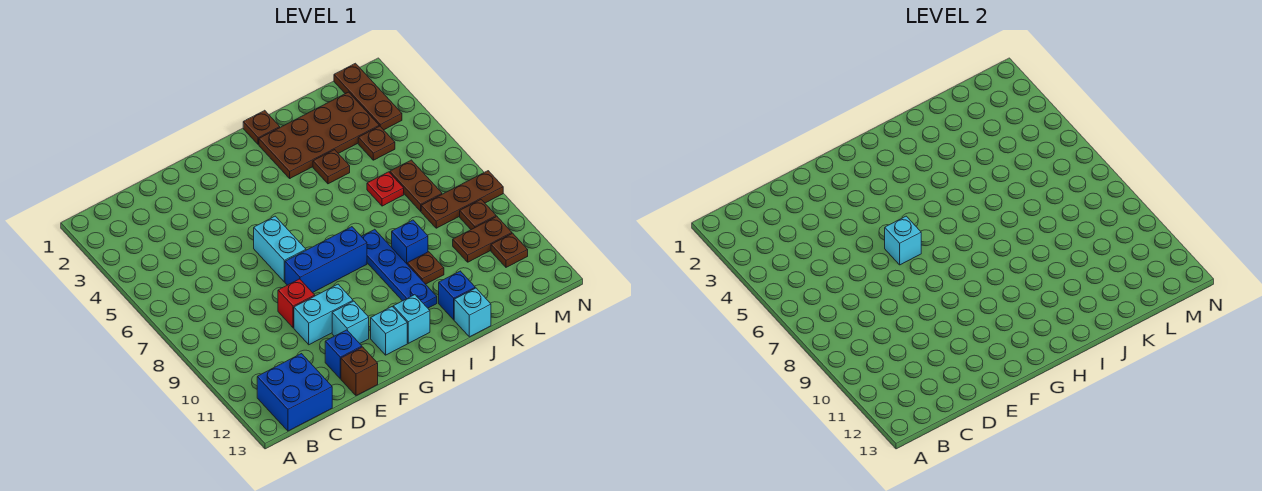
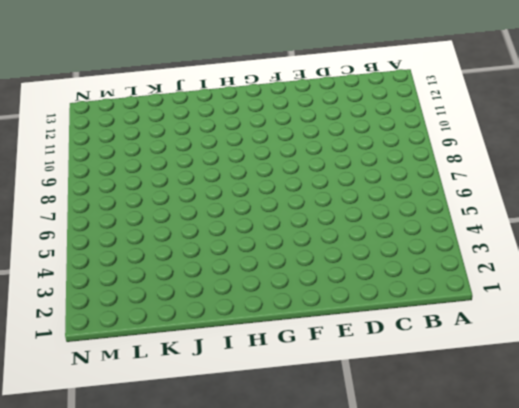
none -> blue 2x2 brick [257,354,332,431]
none -> red 1x1 brick [278,279,315,328]
none -> cyan 1x2 brick [294,284,353,345]

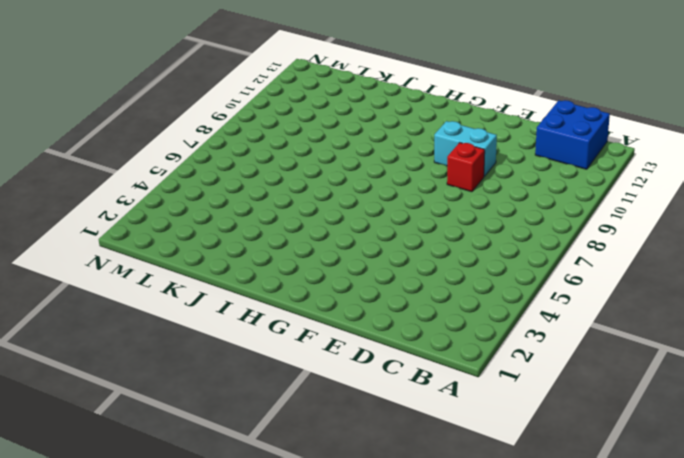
none -> blue 1x1 brick [325,330,362,379]
none -> brown 1x1 brick [341,347,378,396]
none -> cyan 1x2 brick [254,216,306,282]

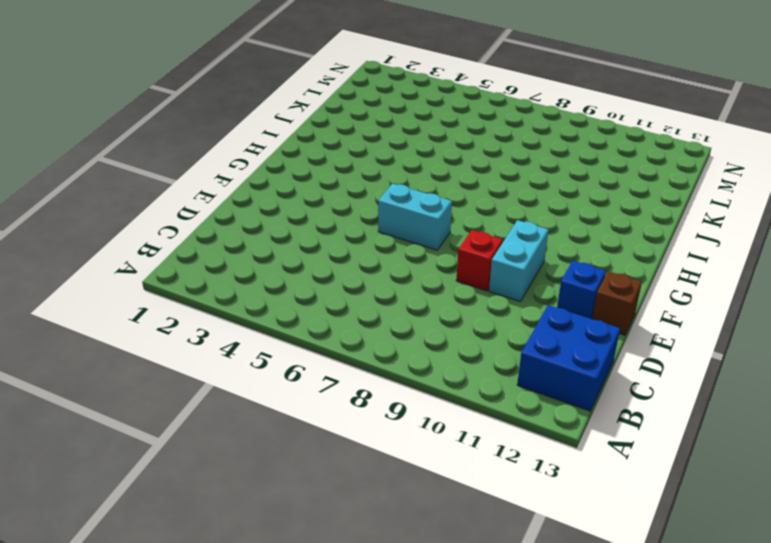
none -> blue 1x3 brick [285,227,367,293]
none -> cyan 1x1 brick [332,301,369,343]
none -> cyan 1x1 brick [371,307,407,355]

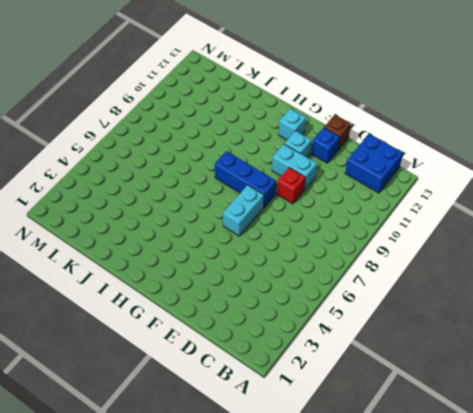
none -> cyan 1x1 brick [393,295,430,343]
none -> brown 1x1 plate [243,110,280,145]
none -> brown 2x4 plate [259,92,379,178]

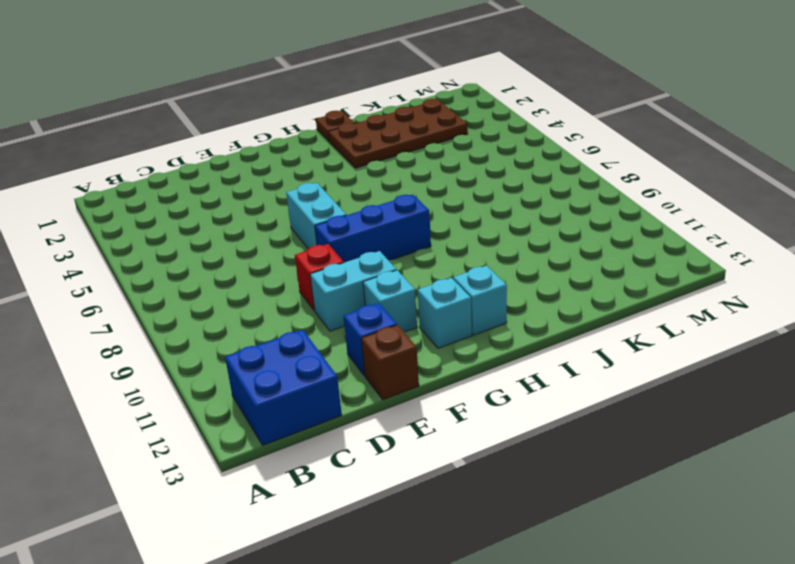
none -> blue 1x4 plate [361,229,437,308]
none -> brown 1x1 plate [313,150,350,184]
none -> blue 1x1 brick [392,220,428,264]

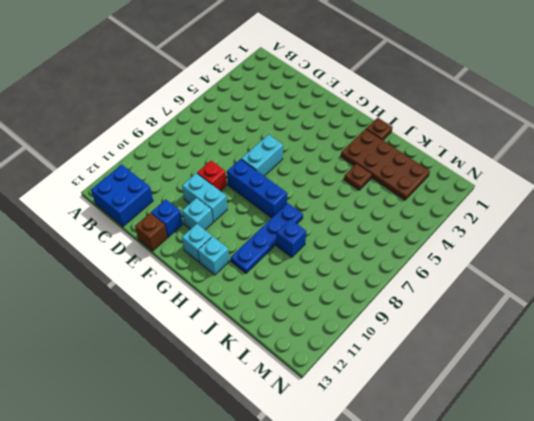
none -> brown 1x1 plate [407,252,444,284]
none -> blue 1x1 brick [439,271,475,320]
none -> cyan 1x1 brick [454,288,491,337]

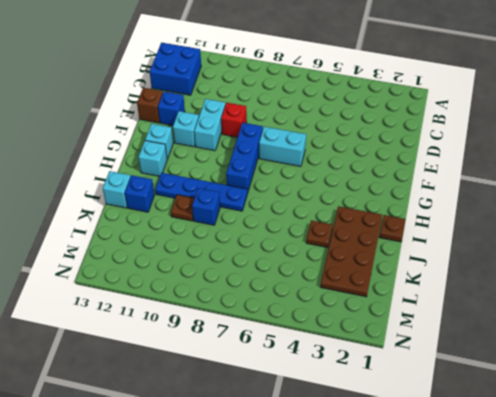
none -> red 1x1 plate [367,172,404,206]
none -> brown 1x1 plate [358,126,395,160]
none -> brown 1x2 plate [390,160,442,211]

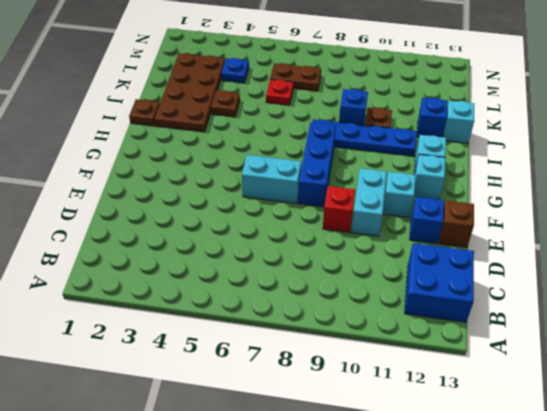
blue 1x1 plate [221,58,249,83] -> brown 1x1 plate [358,126,395,160]
none -> brown 1x3 plate [421,171,503,228]
none -> brown 1x2 plate [453,216,512,262]
none -> brown 1x3 plate [334,63,402,130]

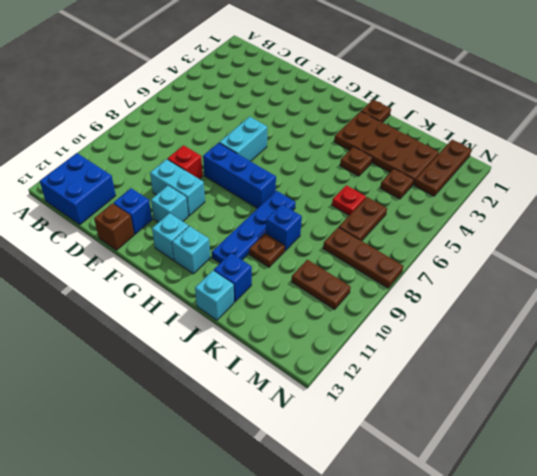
none -> brown 1x1 plate [460,200,496,229]
none -> brown 1x1 plate [491,233,528,267]
none -> cyan 1x1 brick [885,216,921,265]

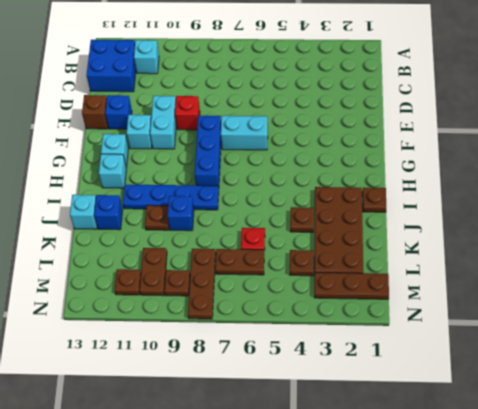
cyan 1x1 brick [134,40,159,74] -> cyan 1x1 brick moved to [885,216,921,265]

